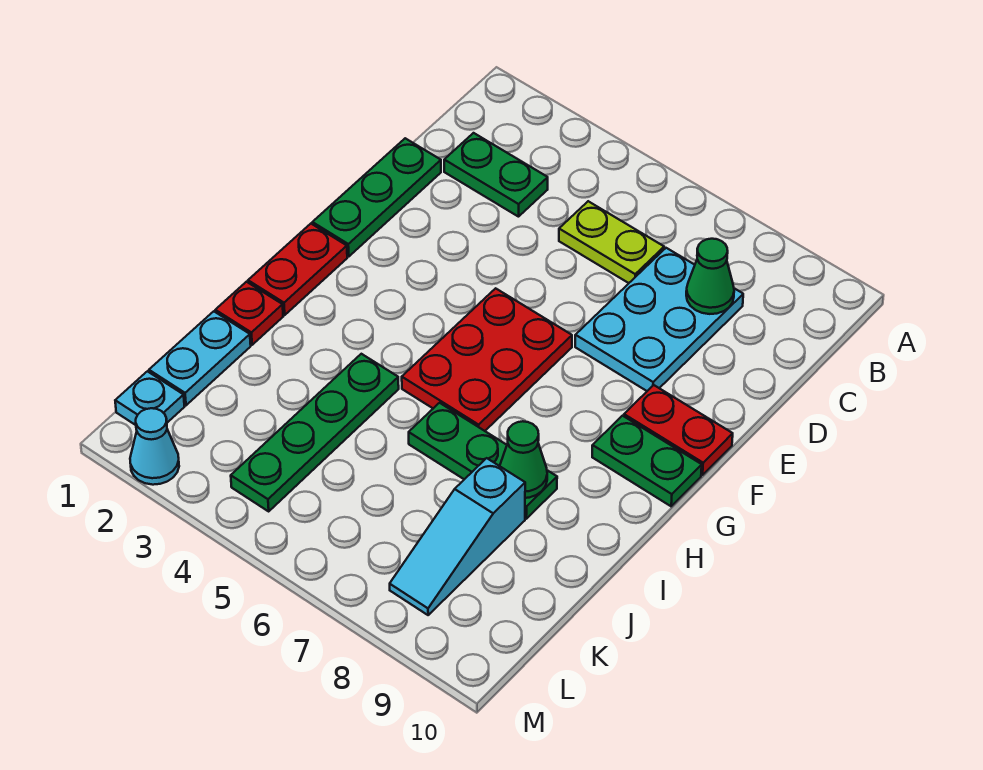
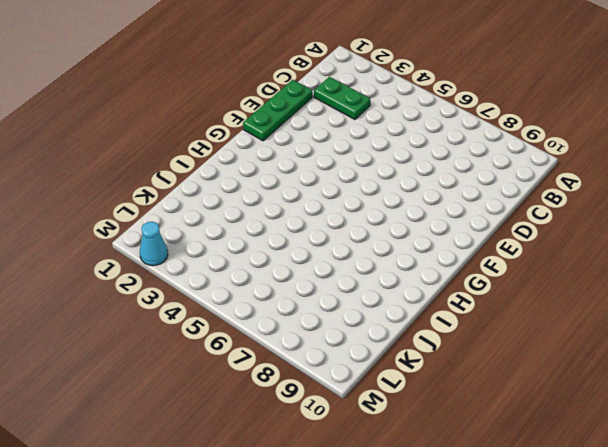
none -> lime 1x2 plate [559,201,664,283]
none -> cyan 2x3 plate [575,248,743,391]
none -> red 2x3 plate [402,288,572,431]

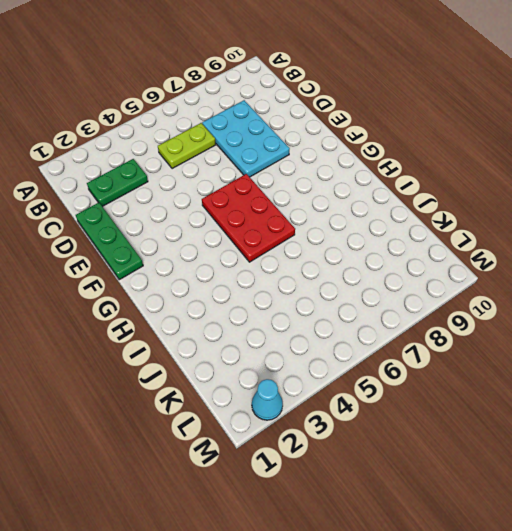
none -> red 1x2 plate [624,385,733,475]
none -> red 1x2 plate [248,224,347,315]
none -> green 1x2 plate [592,416,702,506]

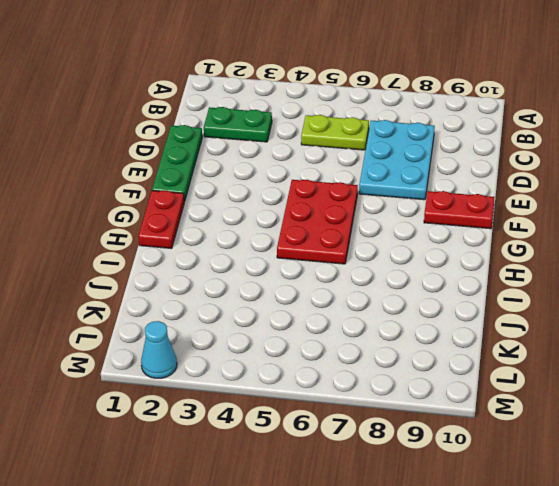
none -> green 1x2 plate [592,416,702,506]
none -> red 1x1 plate [215,282,283,345]
none -> green 1x4 plate [231,354,399,511]

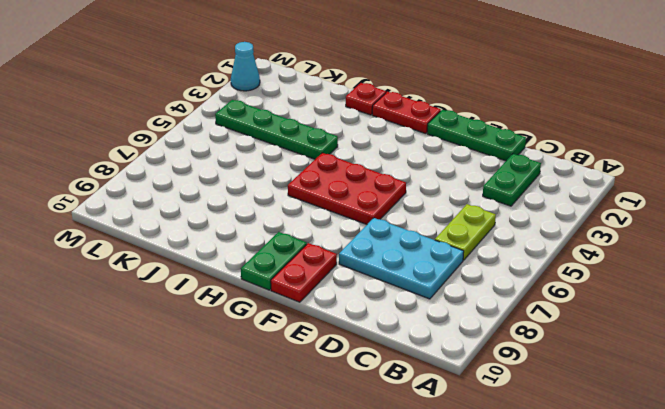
none -> green 1x3 plate [409,403,557,519]
none -> cyan 1x2 plate [149,311,251,405]
none -> cyan 1x3 slope [390,458,525,615]

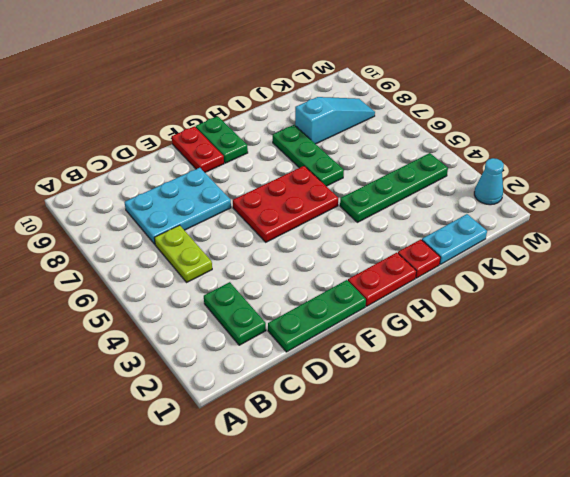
none -> cyan 1x1 plate [115,371,184,425]
none -> green 1x1 cone [686,239,734,314]
none -> green 1x1 cone [500,421,547,498]

